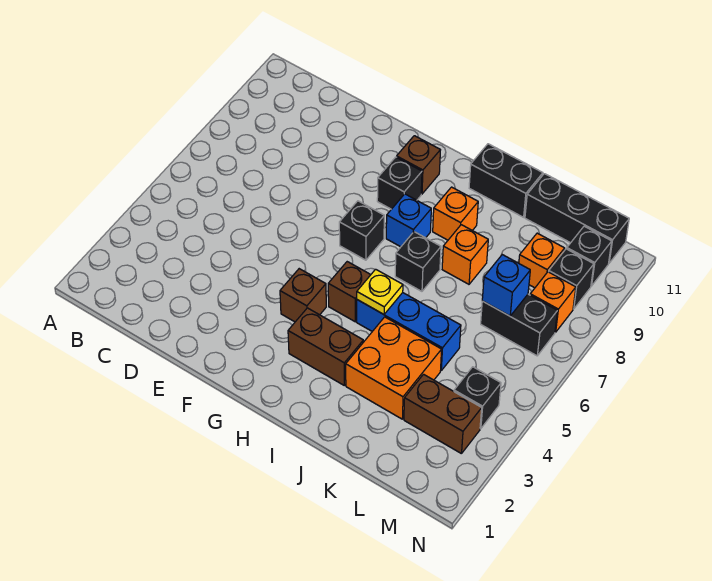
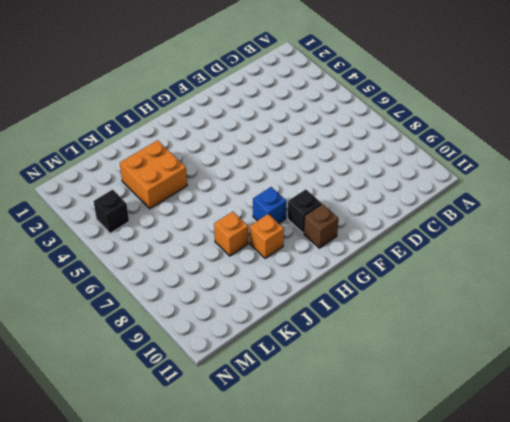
none -> brown 1x1 brick [280,269,326,322]
none -> black 1x1 brick [339,201,384,260]
none -> brown 1x2 brick [288,308,363,385]

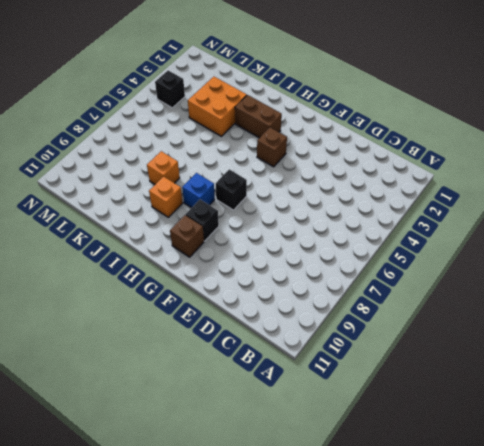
none -> brown 1x1 brick [328,262,371,322]
none -> blue 1x3 brick [357,293,461,370]
none -> black 1x1 brick [395,232,441,291]

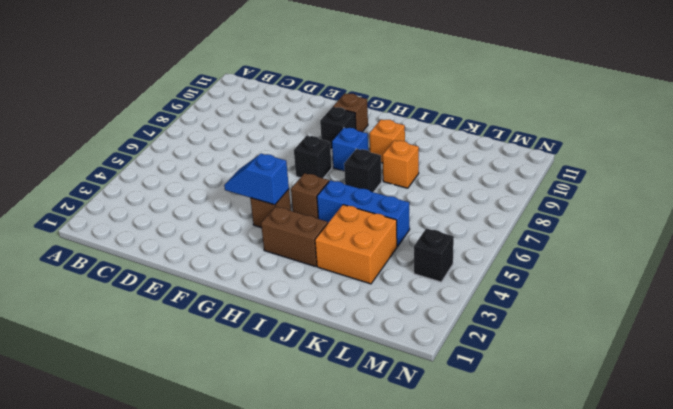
blue 1x2 slope [224,154,289,205] -> none
none -> black 1x2 brick [469,144,543,217]
none -> black 1x3 brick [525,174,629,263]
none -> brown 1x2 brick [404,374,482,454]

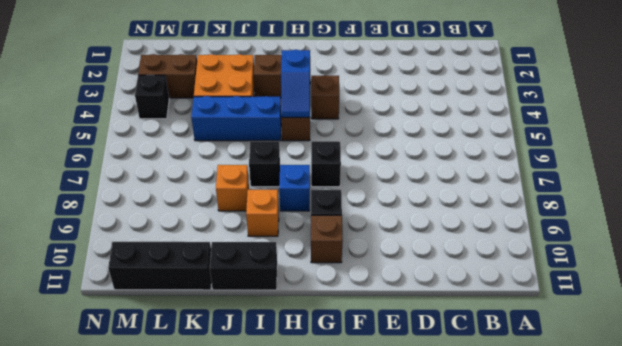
blue 1x2 slope [281,50,310,117] -> none
none -> black 1x2 brick [481,294,557,356]
none -> orange 1x1 brick [519,233,565,288]
none -> orange 1x1 brick [530,272,576,332]

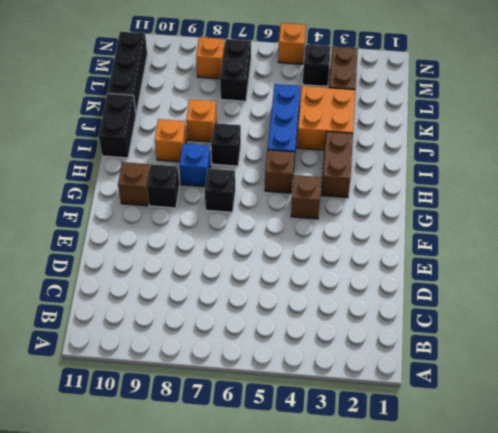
orange 1x1 brick [278,23,306,64] -> orange 1x1 brick moved to [519,233,565,288]
none -> black 1x1 brick [549,249,594,309]
none -> black 1x1 brick [567,226,612,286]
none -> yellow 1x1 plate [357,269,403,314]

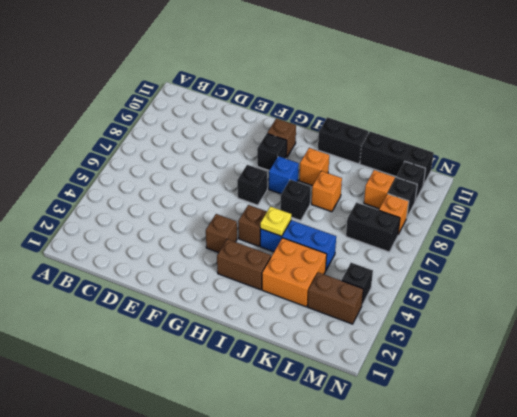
none -> blue 1x1 brick [482,255,530,316]

